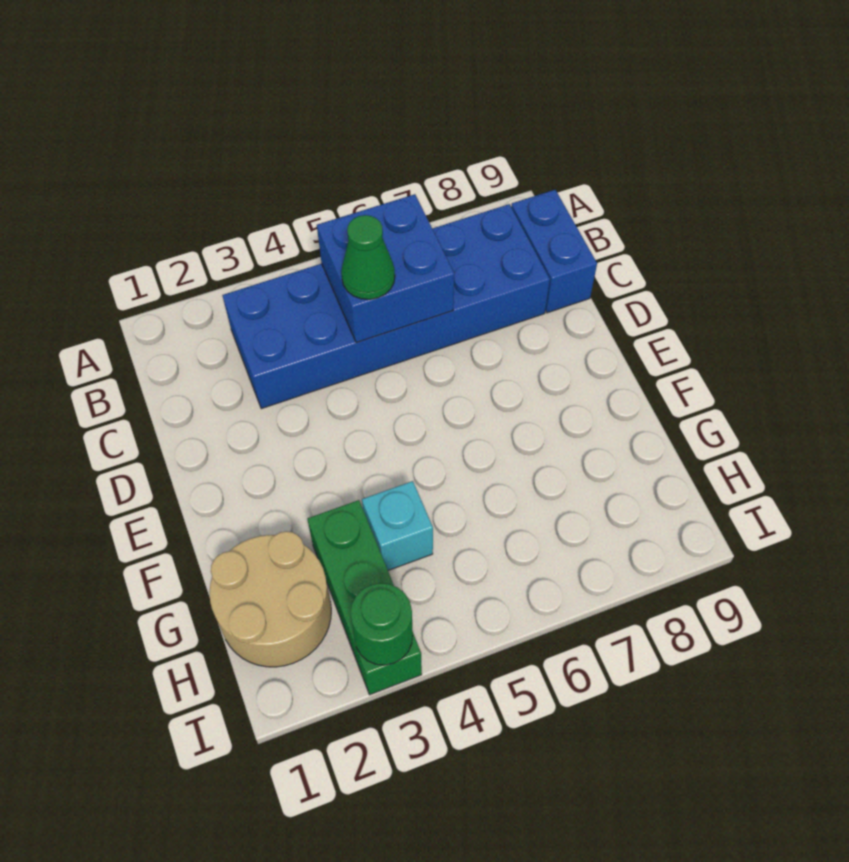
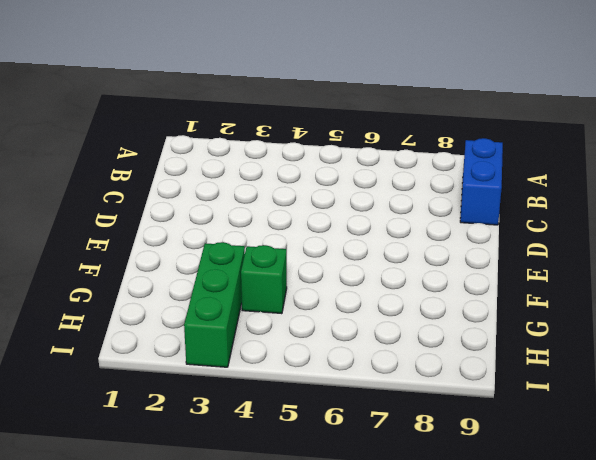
green 1x1 brick [241,245,287,314] -> cyan 1x1 brick [362,481,433,570]
none -> blue 2x6 brick [222,204,550,409]
none -> tan 2x2 round brick [209,531,331,667]

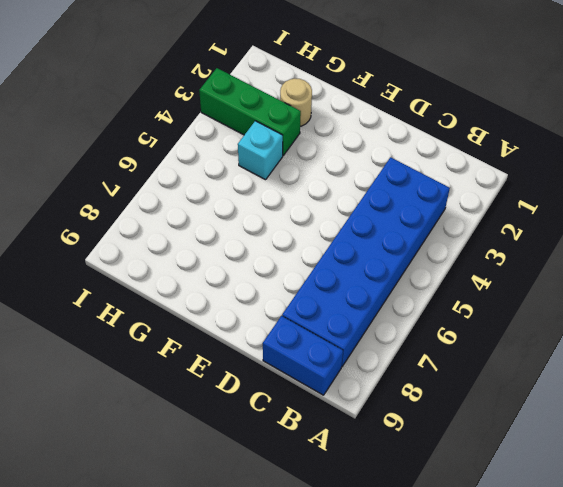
tan 1x1 round brick [280,78,312,126] -> tan 2x2 round brick [209,531,331,667]
none -> blue 2x2 brick [317,194,455,343]
none -> green 1x1 round brick [351,583,413,665]

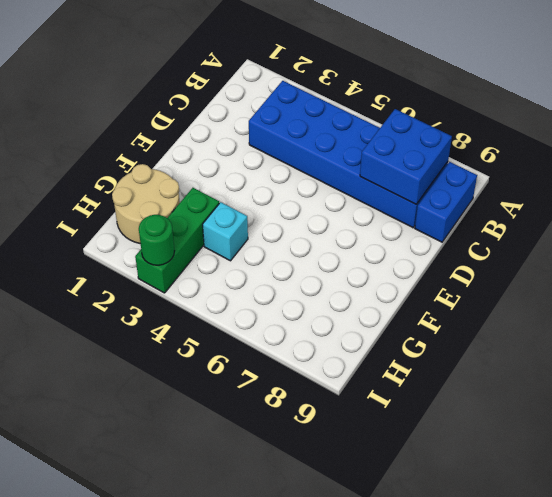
blue 2x2 brick [360,109,452,204] -> blue 2x2 brick moved to [317,194,455,343]
none -> green 1x1 cone [341,215,395,299]

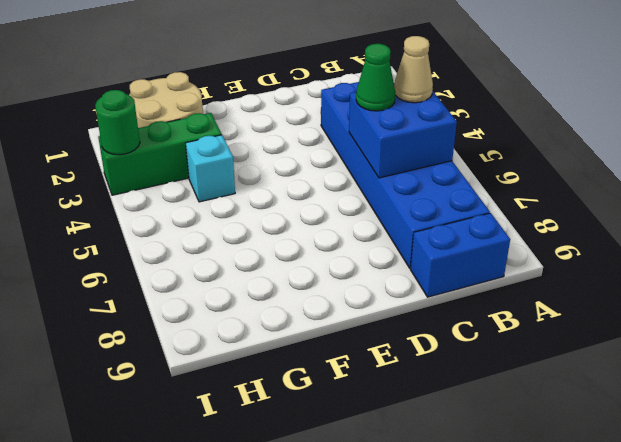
tan 1x1 cone [394,36,433,103] -> none

